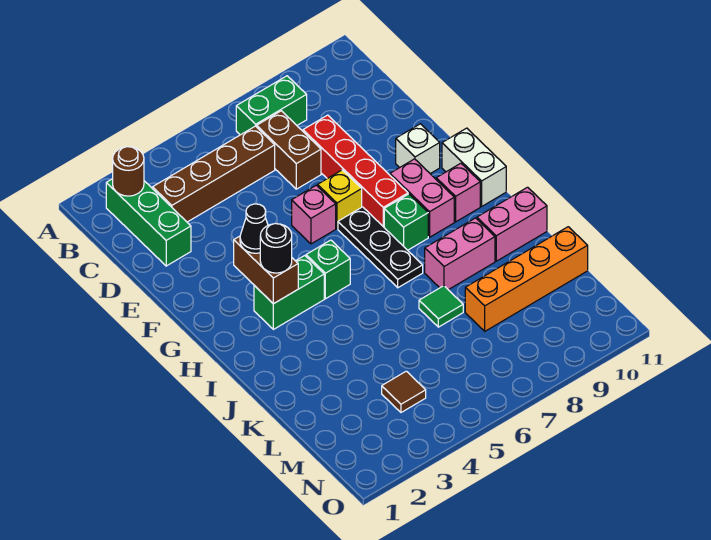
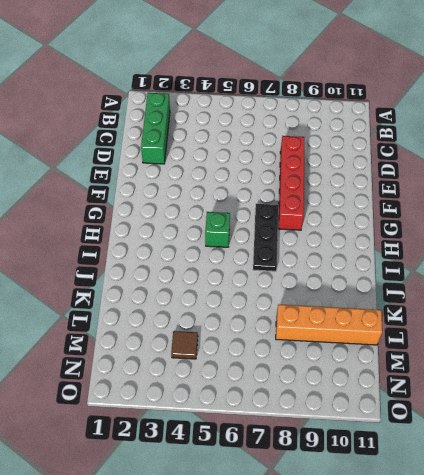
none -> green 1x2 brick [236,76,307,135]
none -> brown 1x4 brick [153,126,275,222]
none -> brown 1x2 brick [257,111,321,189]

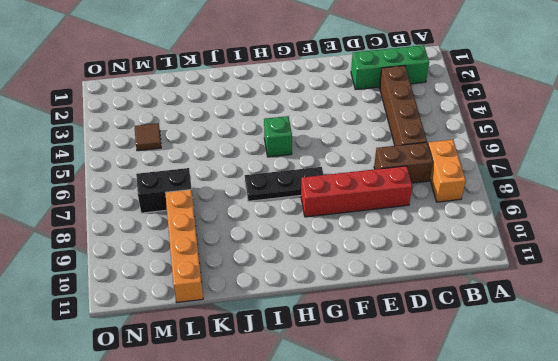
orange 1x2 brick [428,140,466,202] -> green 1x2 brick [236,76,307,135]
black 1x2 brick [136,168,191,213] -> none
none -> pink 1x1 brick [292,185,336,244]
none -> yellow 1x1 brick [318,170,362,228]
none -> white 1x1 brick [396,124,440,174]

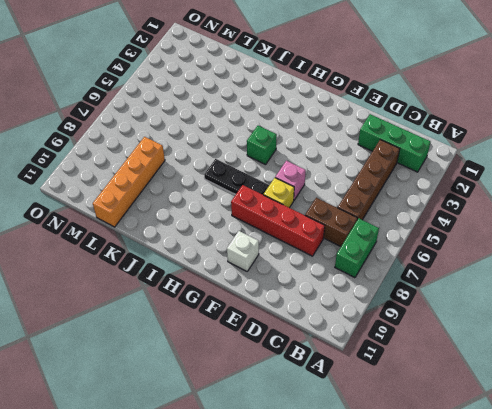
none -> pink 1x2 brick [390,159,454,237]
none -> white 1x2 brick [442,128,506,206]
none -> green 1x2 brick [254,256,324,329]

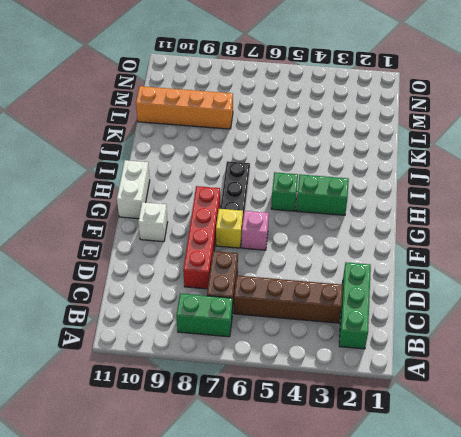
none -> pink 1x2 brick [390,159,454,237]
none -> green 1x1 brick [384,194,428,250]
none -> pink 1x1 brick [436,163,480,222]

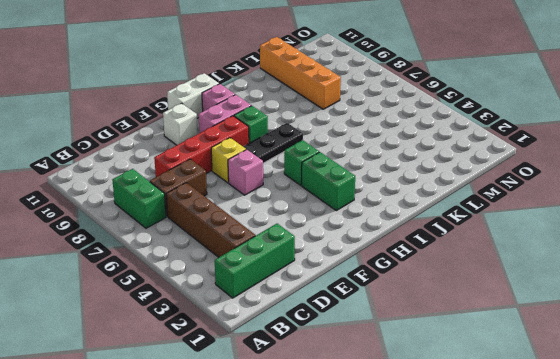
none -> pink 1x2 brick [425,218,495,290]
none -> pink 1x2 brick [477,187,547,261]
none -> green 1x1 tile [419,286,463,327]

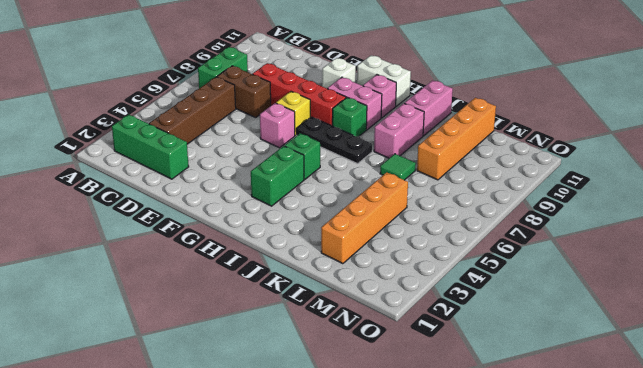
orange 1x4 brick [321,172,408,264] -> none
none -> brown 1x1 tile [382,371,426,412]
none -> brown 1x1 round brick [113,147,144,196]
none -> brown 1x2 brick [234,236,298,304]

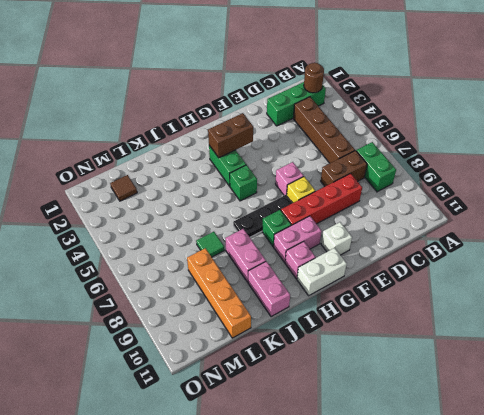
brown 1x1 tile [110,175,137,201] -> brown 1x1 tile moved to [382,371,426,412]
none -> black 1x1 cone [240,204,268,253]
none -> black 1x1 round brick [260,224,292,273]

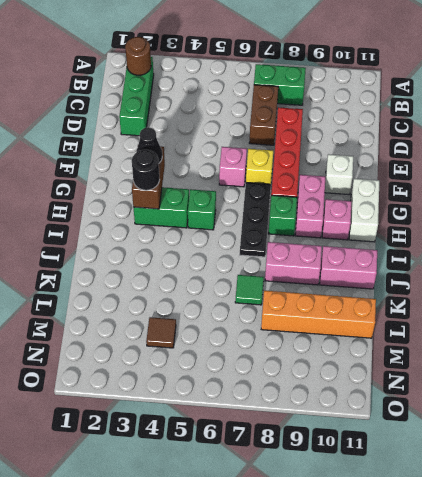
none -> brown 1x4 brick [153,126,275,222]

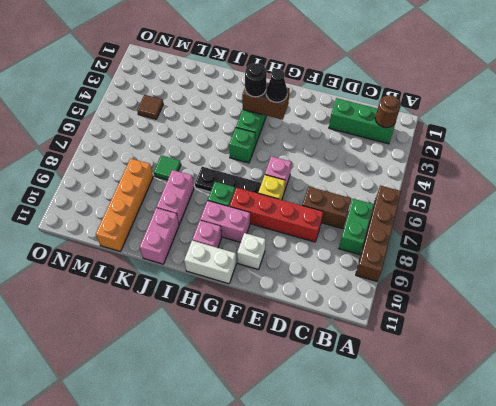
brown 1x4 brick [356,186,401,281] -> brown 1x4 brick moved to [153,126,275,222]

